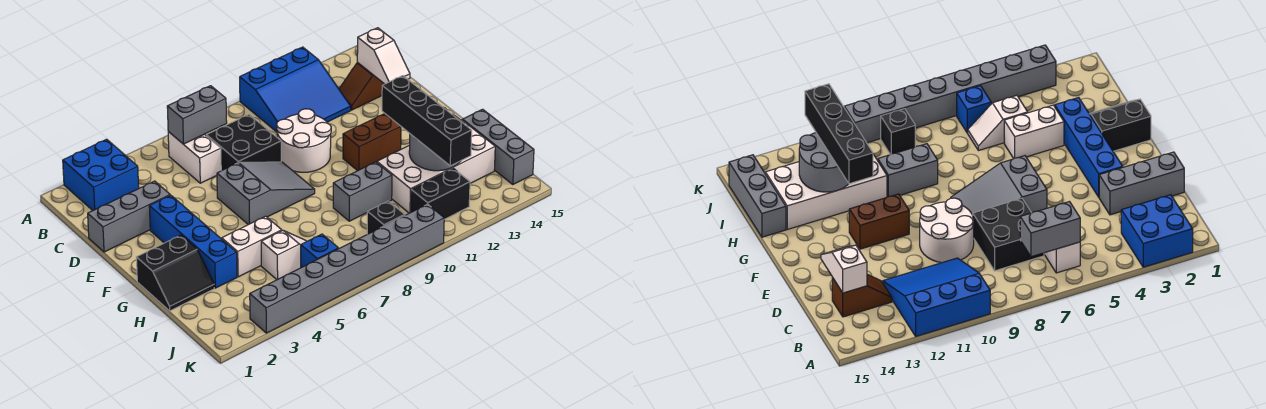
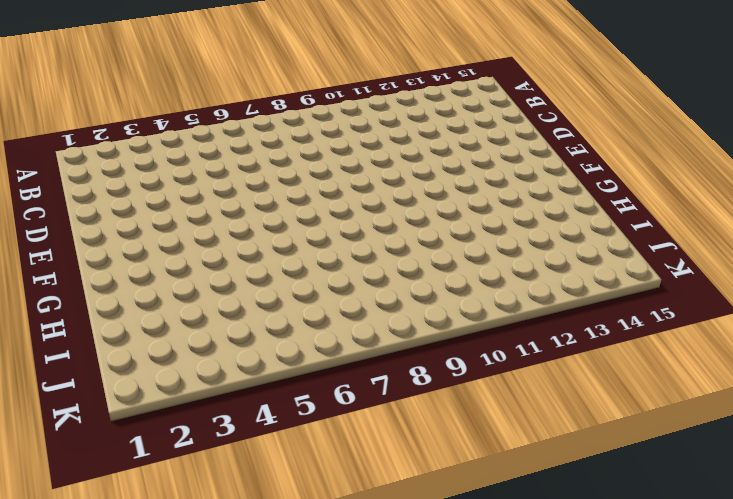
none -> blue 2x2 brick [63,139,139,210]
none -> blue 3x3 slope [240,47,351,132]
none -> white 1x2 brick [168,132,221,183]

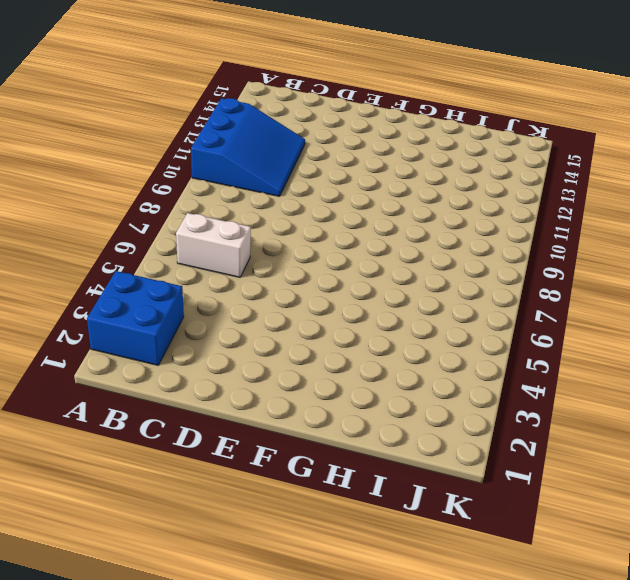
none -> black 2x2 brick [206,114,281,171]
none -> brown 1x2 slope [339,63,384,110]
none -> grey 1x3 brick [88,181,170,252]

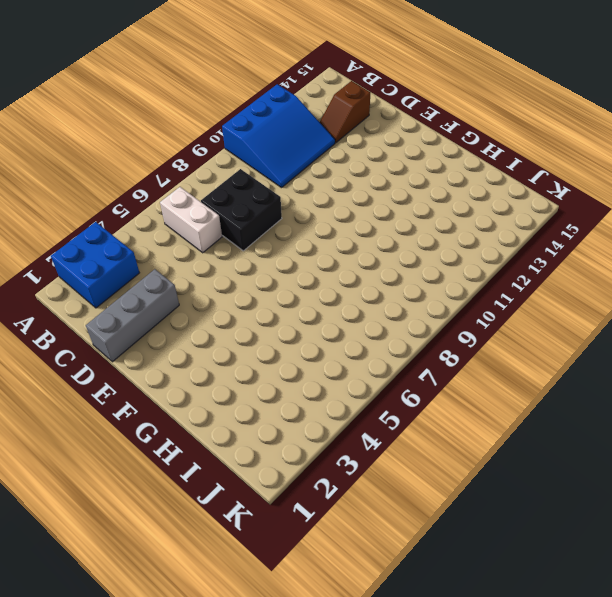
none -> white 2x2 round brick [277,109,331,172]
none -> blue 1x4 brick [149,195,237,288]
none -> grey 2x3 slope [217,162,315,225]

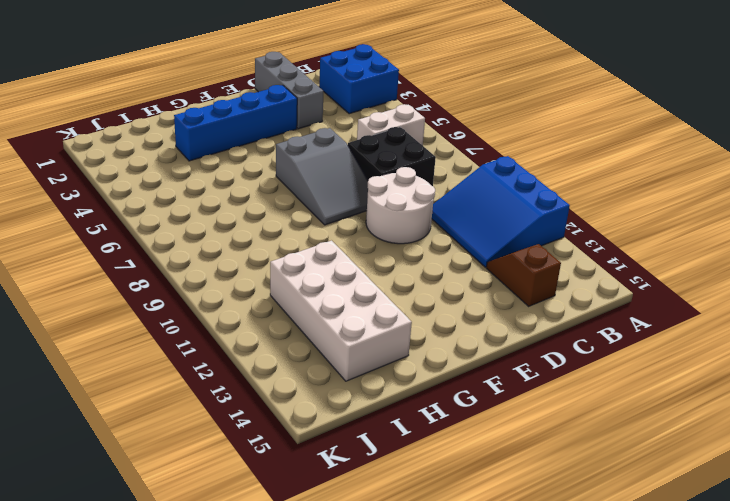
none -> brown 1x2 brick [343,114,401,171]
none -> black 2x2 slope [136,235,214,311]
none -> white 1x2 brick [222,216,282,277]

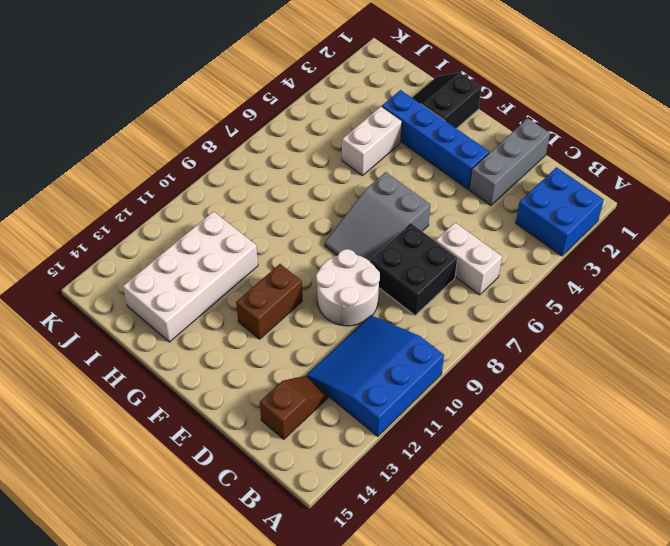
none -> grey 1x2 brick [333,162,392,221]
none -> grey 1x3 brick [463,109,534,185]
none -> white 1x2 slope [261,231,307,280]

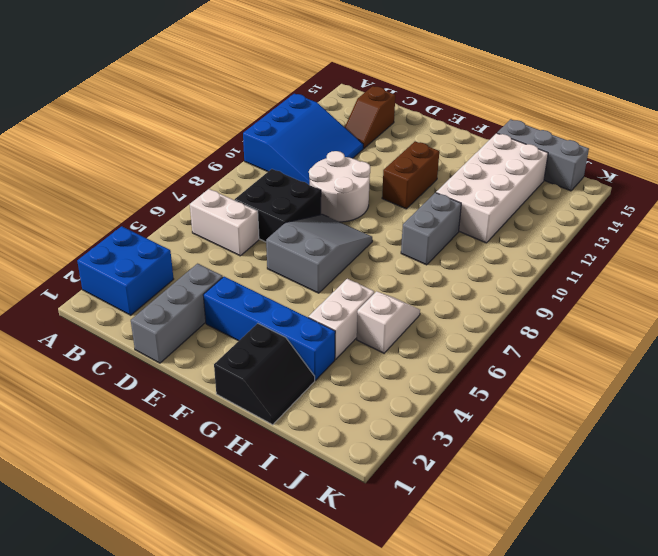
none -> blue 1x1 brick [301,234,338,268]
none -> black 1x1 brick [367,201,405,234]
none -> black 1x2 brick [411,168,470,219]

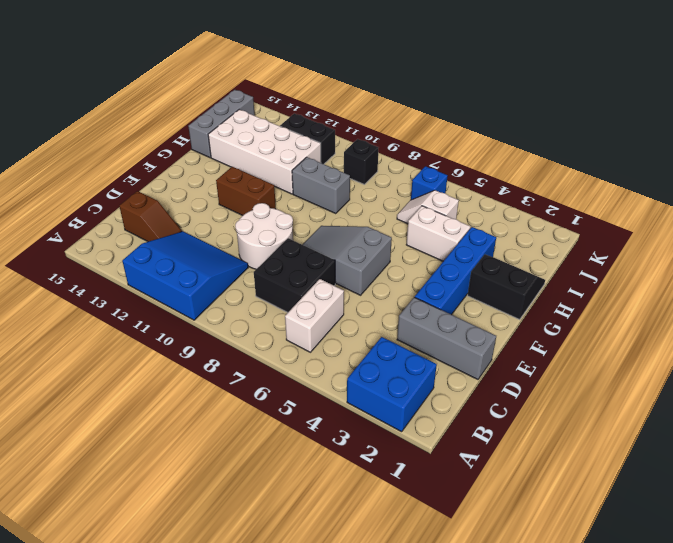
none -> grey 1x8 brick [250,204,444,333]
none -> grey 1x2 brick [167,86,227,144]
none -> white 1x2 slope [357,28,410,84]

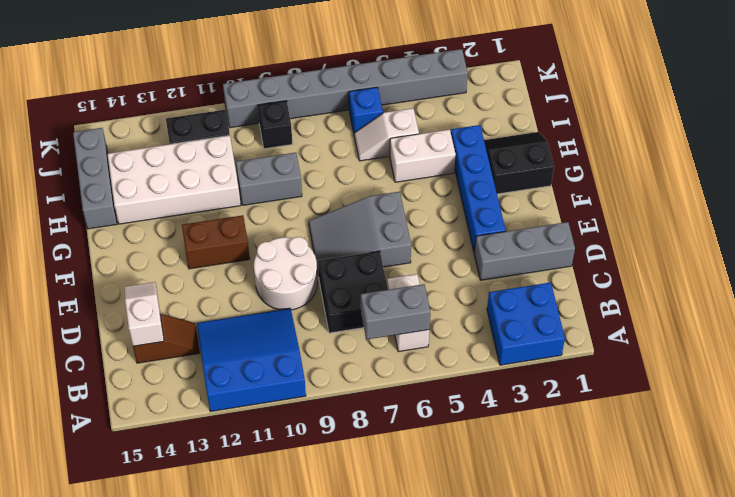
none -> grey 2x2 round brick [409,107,464,171]
none -> black 1x4 brick [382,76,472,166]

